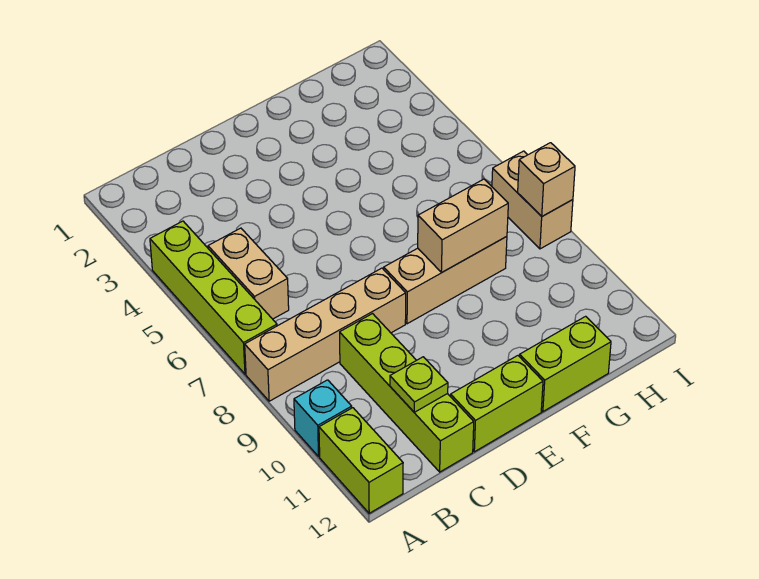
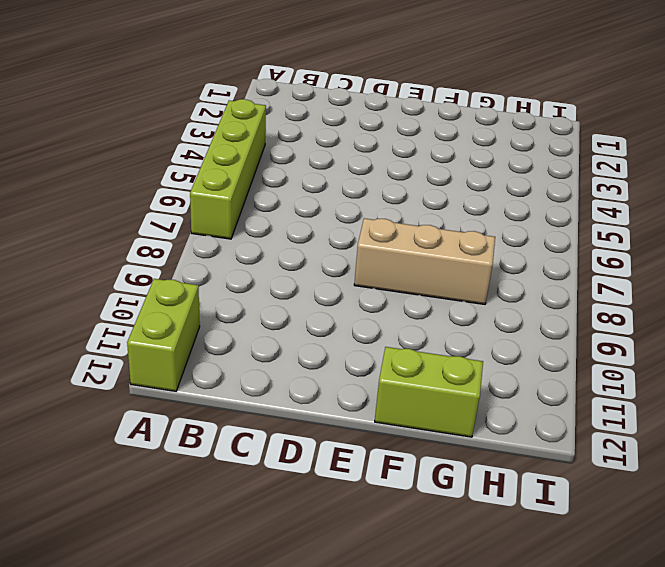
none -> tan 1x4 brick [245,268,406,401]
none -> cyan 1x1 brick [294,380,352,456]
none -> tan 1x2 brick [208,228,289,319]

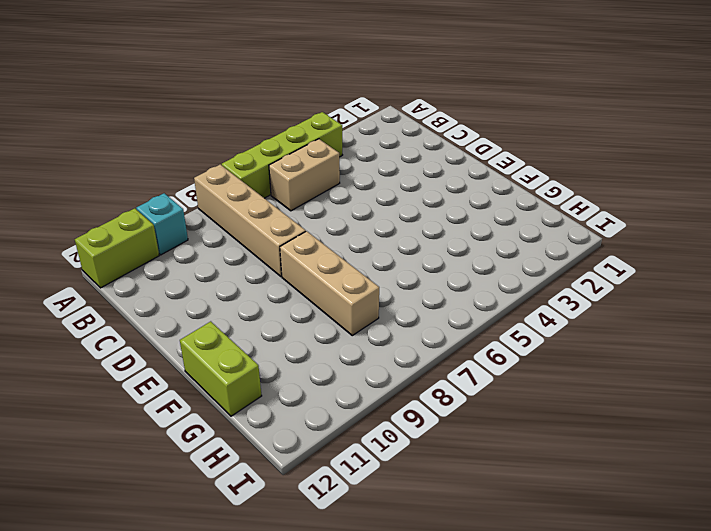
none -> lime 1x4 brick [340,314,474,472]
none -> lime 1x2 brick [451,356,543,452]
none -> tan 1x2 brick [492,151,573,249]

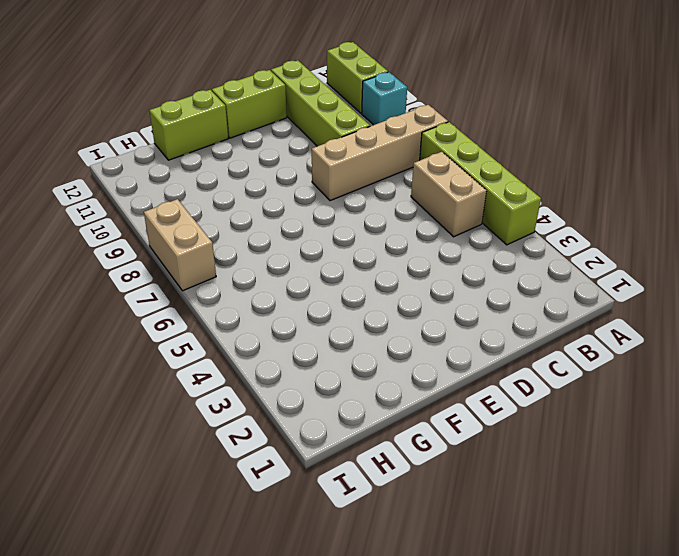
none -> tan 1x3 brick [384,237,507,324]
none -> lime 1x1 plate [390,357,448,412]
none -> tan 1x2 brick [418,179,508,272]

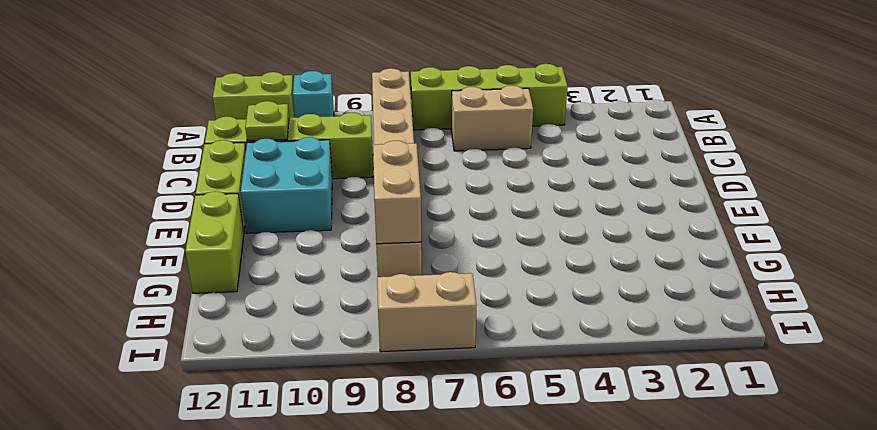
cyan 2x2 brick [241,137,332,233] -> none
none -> tan 1x1 brick [518,143,575,216]

